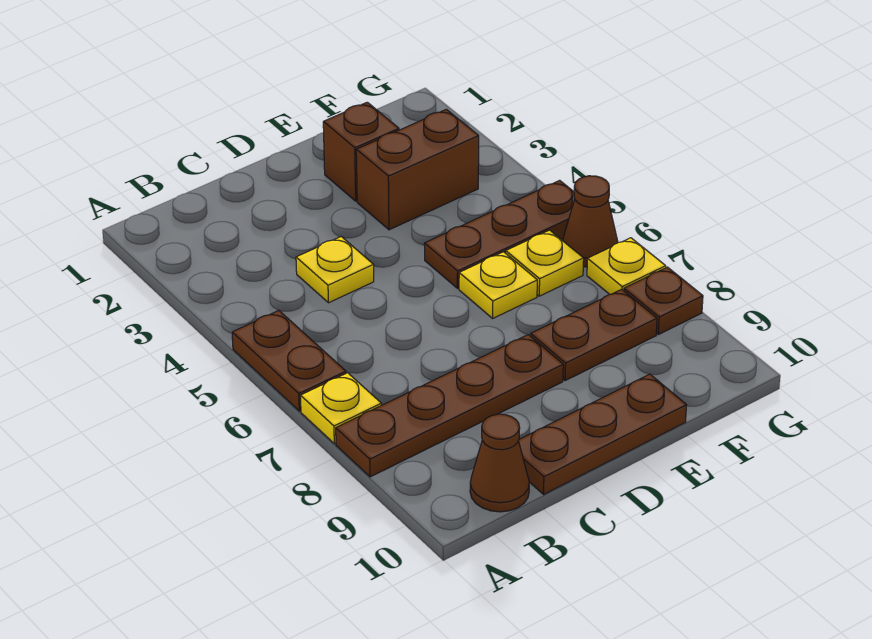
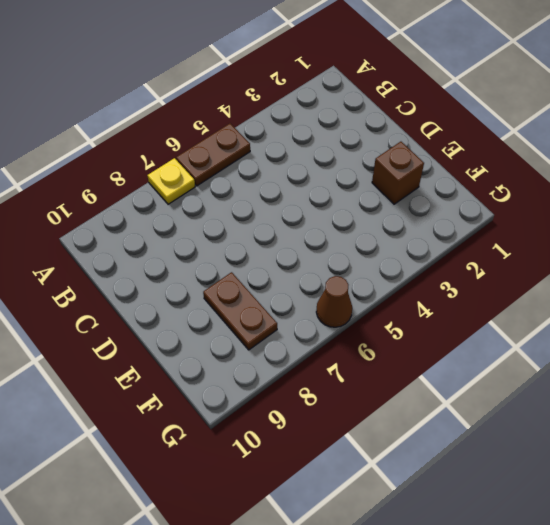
none -> brown 1x4 plate [336,335,563,477]
none -> brown 1x1 cone [470,414,529,512]
none -> yellow 1x1 plate [296,237,374,303]

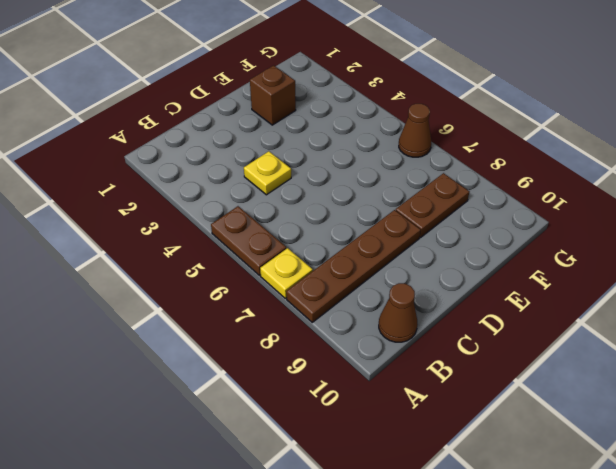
none -> brown 1x3 plate [518,374,687,494]
none -> brown 1x2 brick [356,109,479,230]
none -> brown 1x3 plate [424,180,575,288]

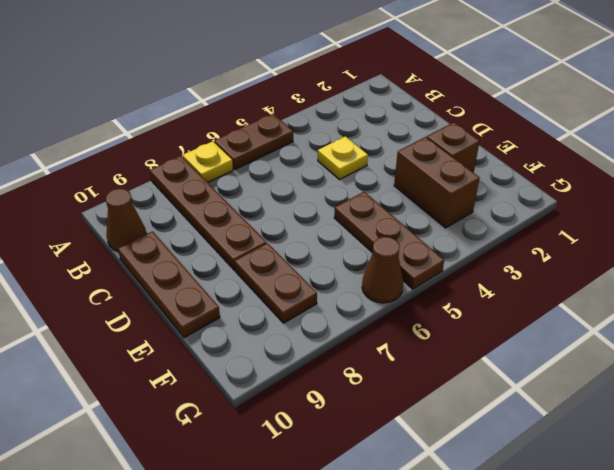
none -> yellow 1x1 plate [459,252,537,318]
none -> yellow 1x1 plate [506,230,584,296]
none -> yellow 1x1 plate [587,238,666,294]

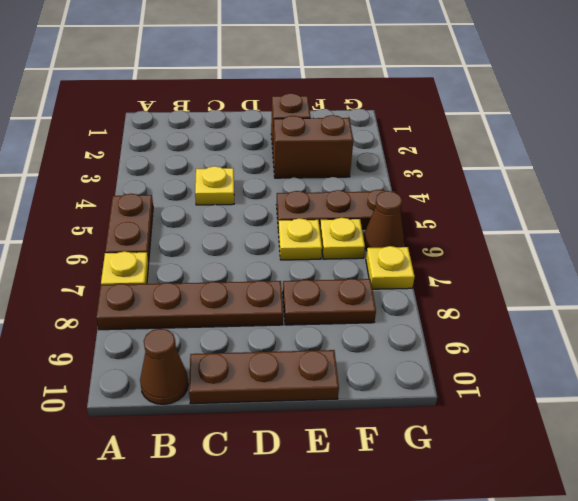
none -> brown 1x1 plate [624,267,703,335]

